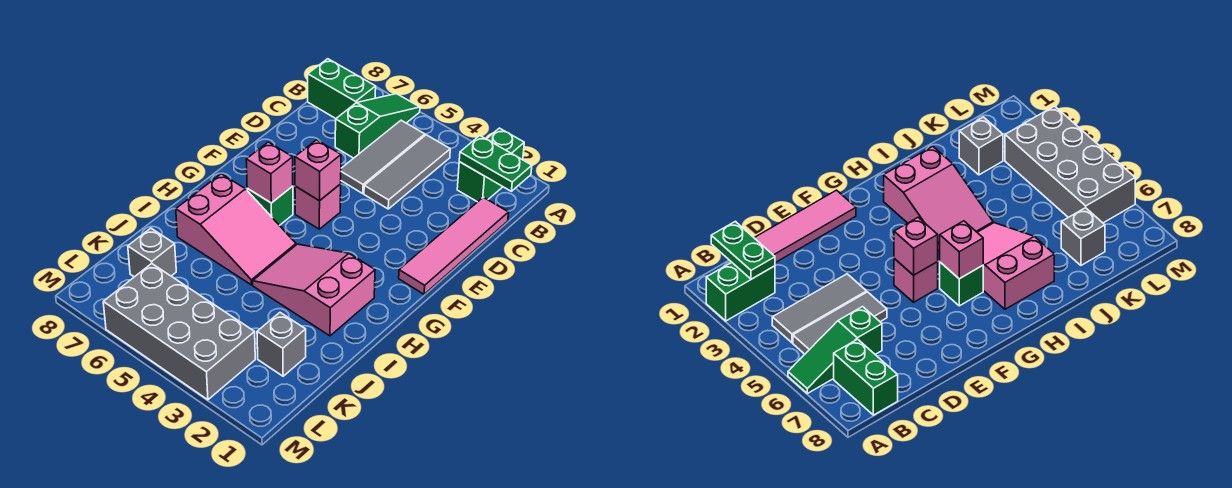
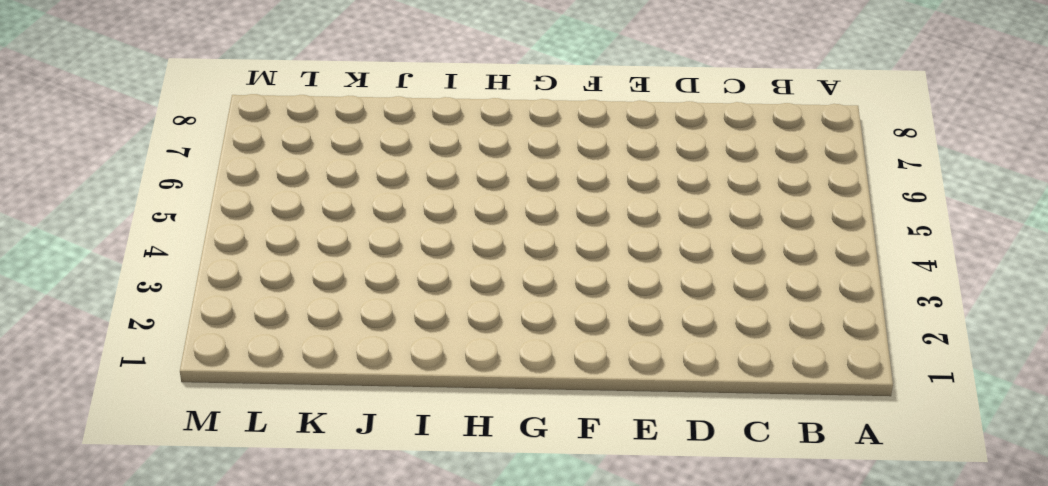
none -> green 1x2 brick [457,128,524,202]
none -> green 1x3 slope [335,94,420,158]
none -> grey 1x3 tile [364,135,450,209]

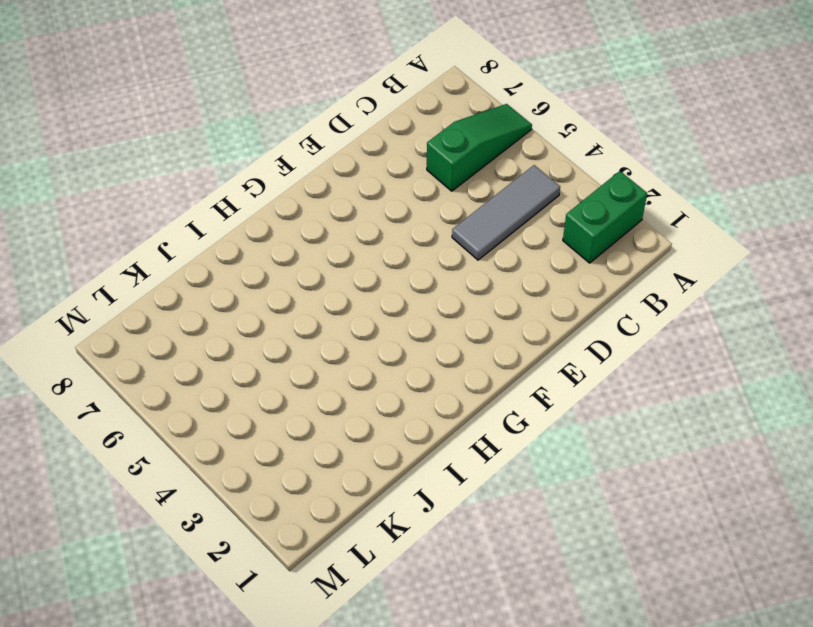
none -> grey 1x3 tile [341,120,425,194]
none -> green 1x2 brick [308,59,376,118]
none -> pink 1x4 tile [399,197,509,294]

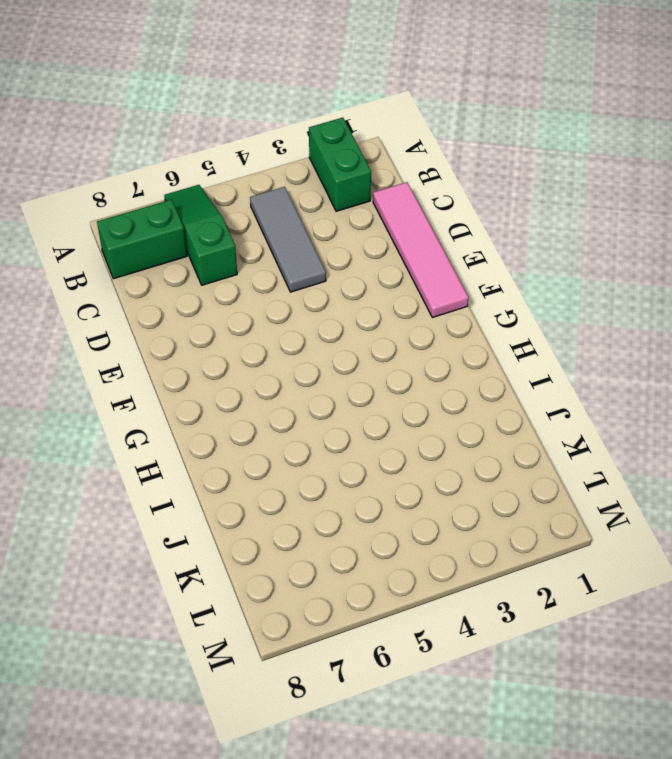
none -> grey 1x3 tile [341,120,425,194]
none -> pink 1x1 brick [295,184,341,229]
none -> green 1x1 brick [247,186,293,226]

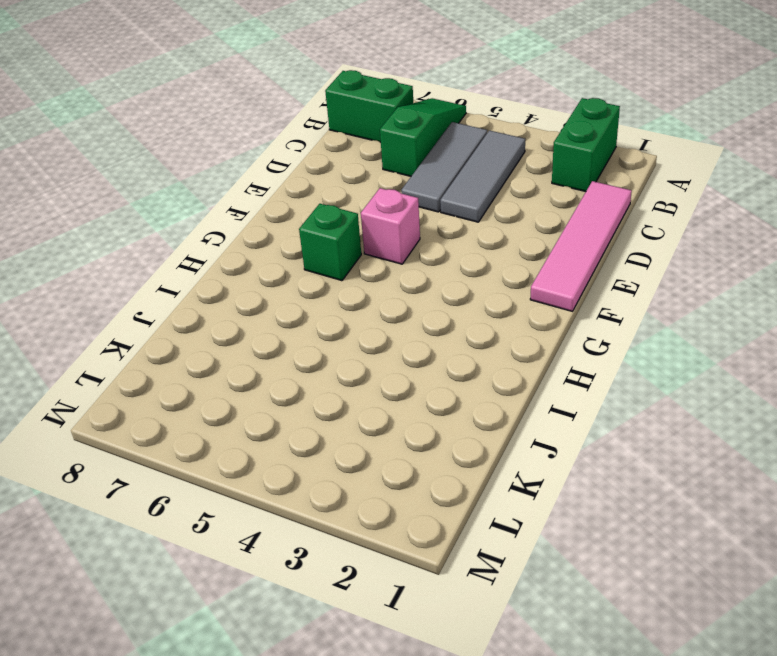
none -> pink 2x3 slope [253,244,375,336]
none -> pink 2x3 slope [176,174,296,285]
none -> grey 1x1 brick [257,313,306,376]

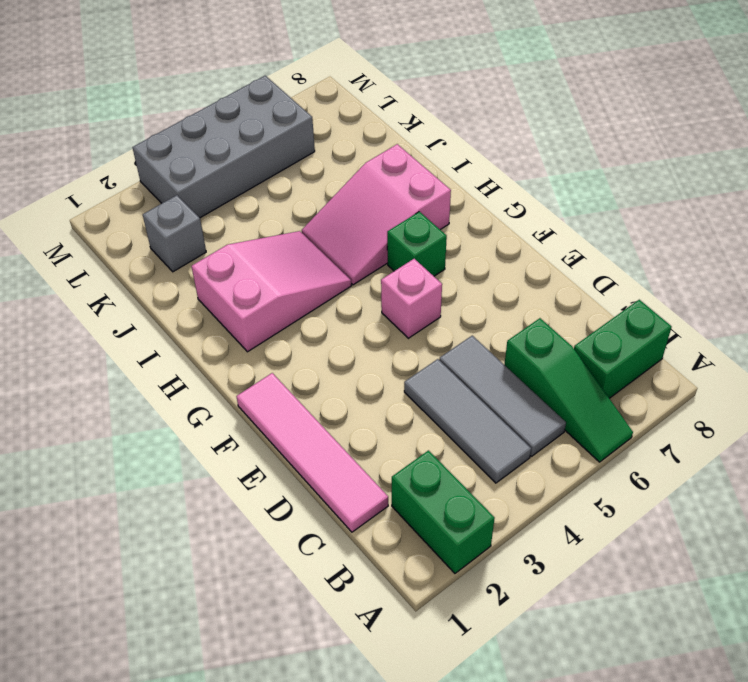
none -> grey 1x1 brick [128,228,176,277]
none -> green 1x2 plate [459,136,532,191]
none -> pink 1x1 brick [295,140,341,201]

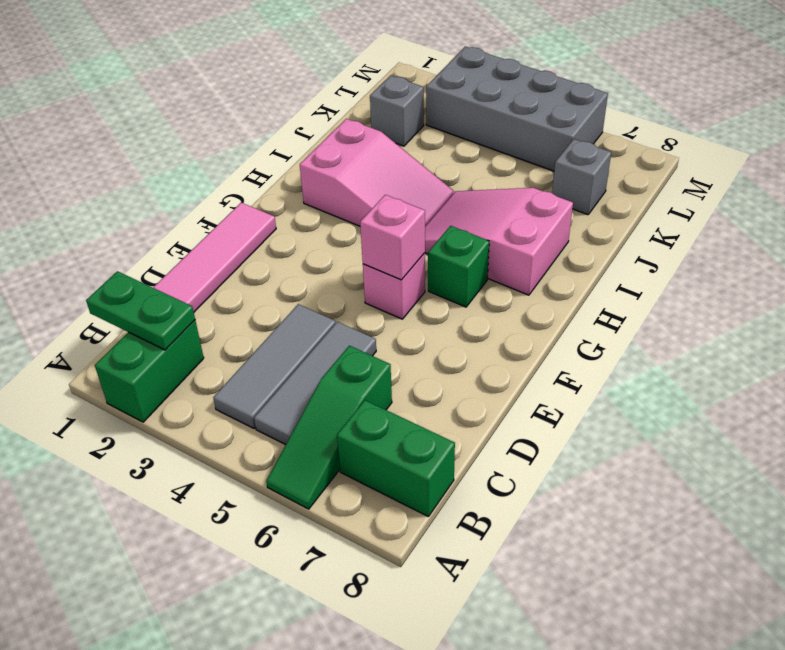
none -> pink 1x1 brick [246,142,293,203]

